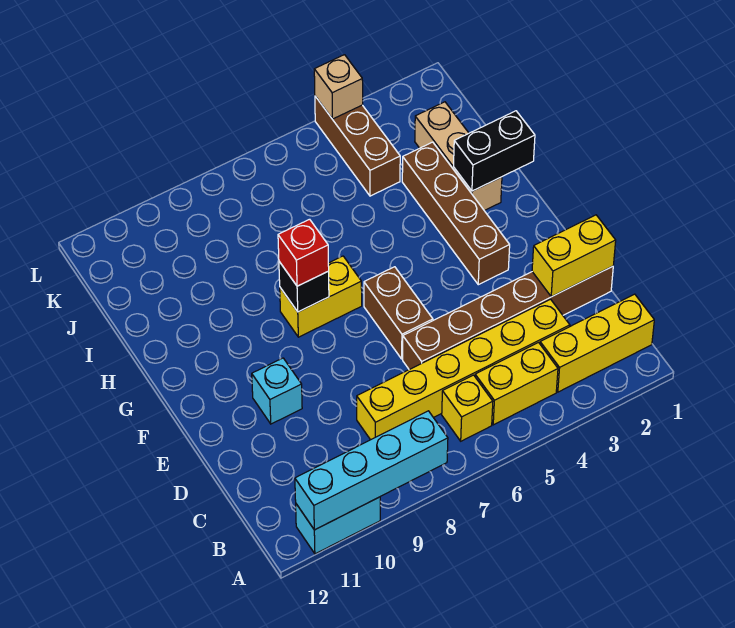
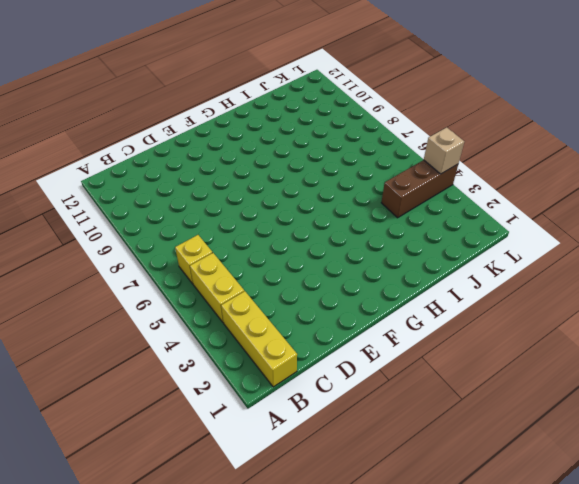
none -> cyan 1x2 brick [296,497,380,554]
none -> yellow 1x6 brick [357,299,570,440]
none -> brown 1x6 brick [403,266,613,369]

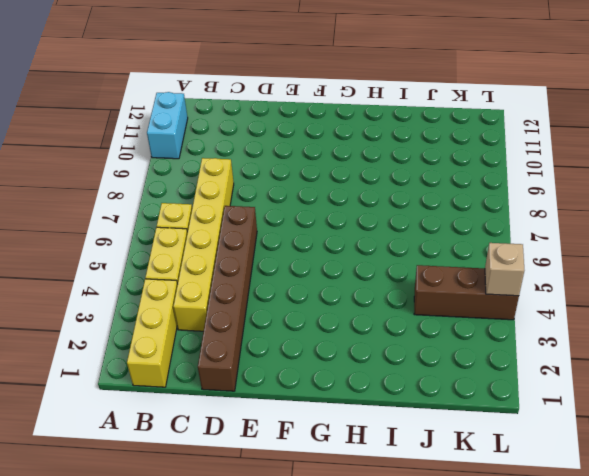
none -> brown 1x2 brick [364,267,433,359]
none -> cyan 1x1 brick [252,358,302,424]
none -> brown 1x4 brick [402,142,510,285]

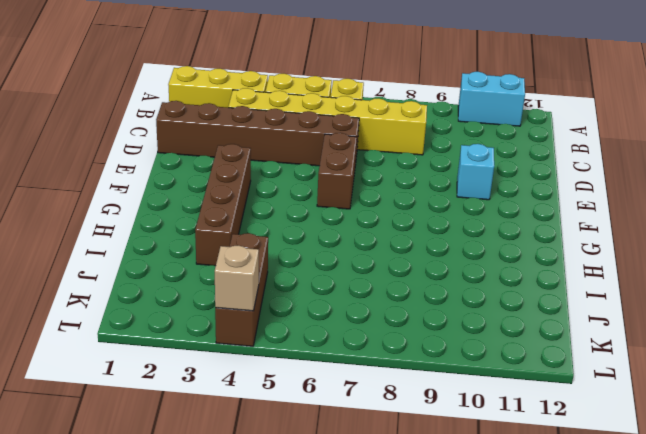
none -> yellow 1x2 brick [280,256,362,337]
none -> tan 1x3 brick [415,102,502,211]
none -> cyan 1x4 brick [295,411,448,530]

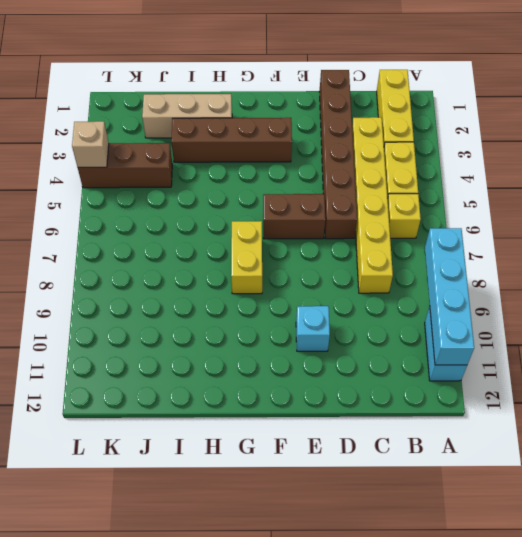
none -> yellow 1x2 brick [532,215,616,297]
none -> black 1x1 brick [279,262,329,312]
none -> black 1x2 brick [454,111,535,191]

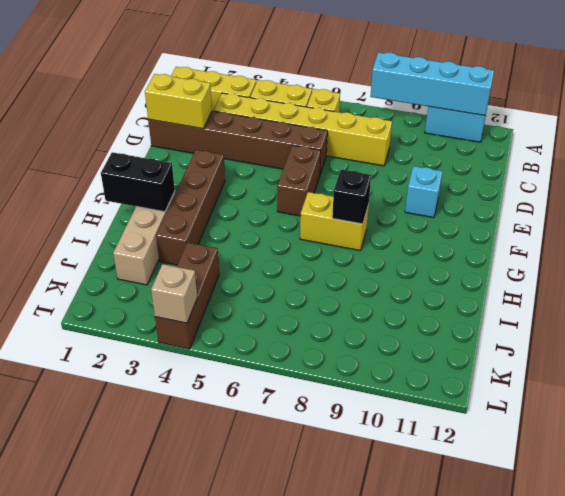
none -> red 1x1 brick [278,219,329,286]

